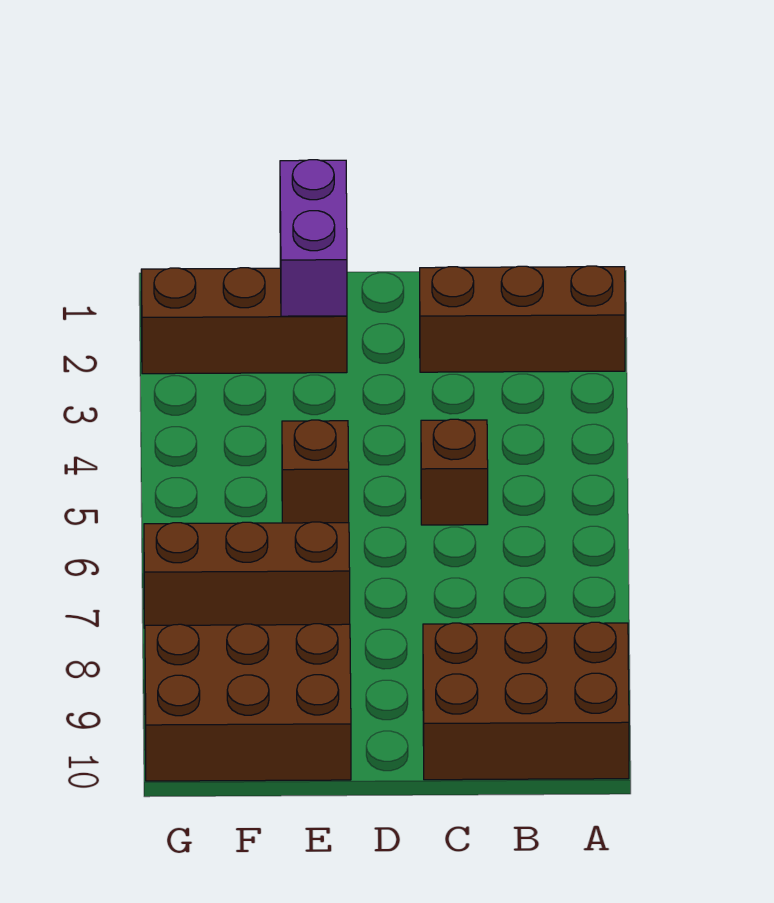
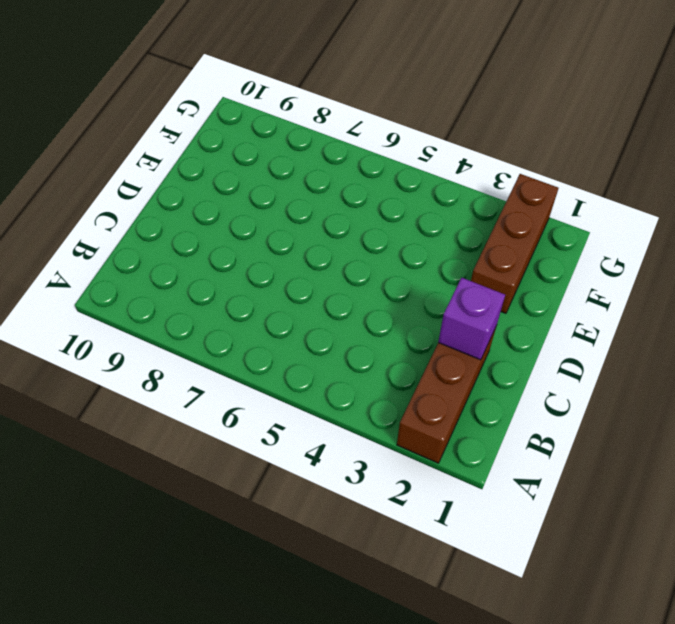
purple 1x1 brick [438,278,505,360] -> none
none -> brown 2x3 brick [423,622,629,780]
none -> brown 1x1 brick [421,419,488,525]

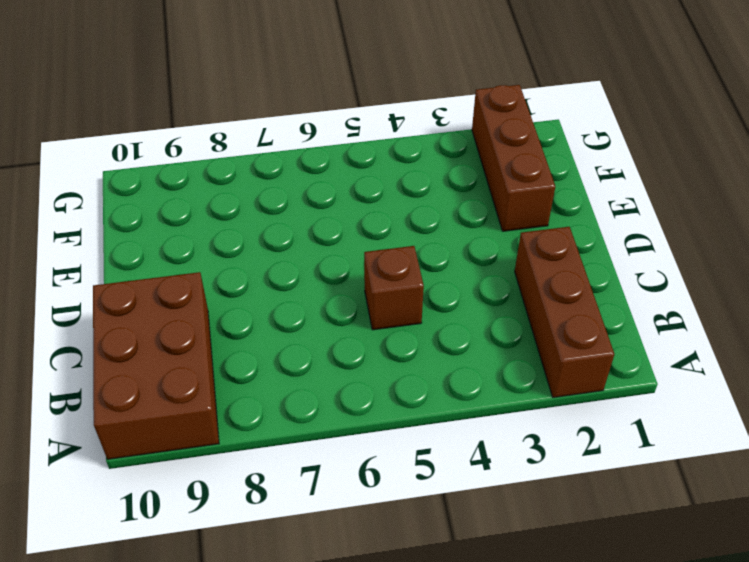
none -> brown 1x1 brick [282,420,349,523]
none -> brown 1x3 brick [144,522,350,628]

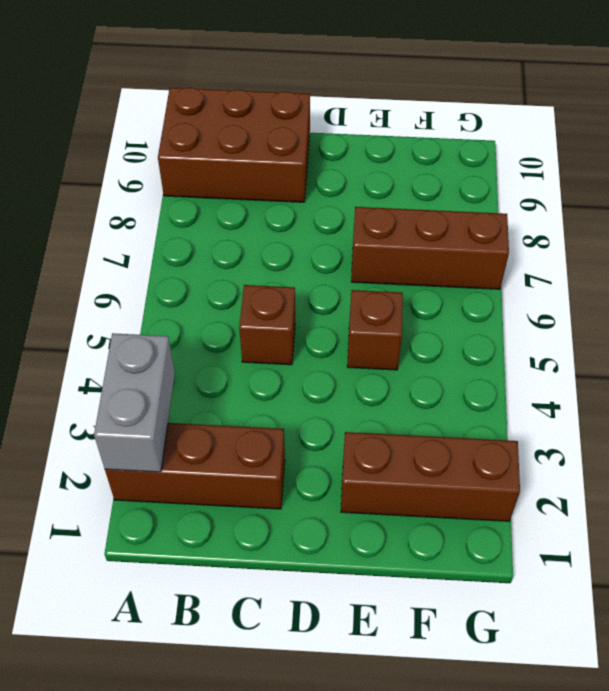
grey 1x2 brick [94,333,175,472] -> none
none -> brown 2x3 brick [145,624,351,781]
none -> purple 1x2 brick [280,160,347,316]

